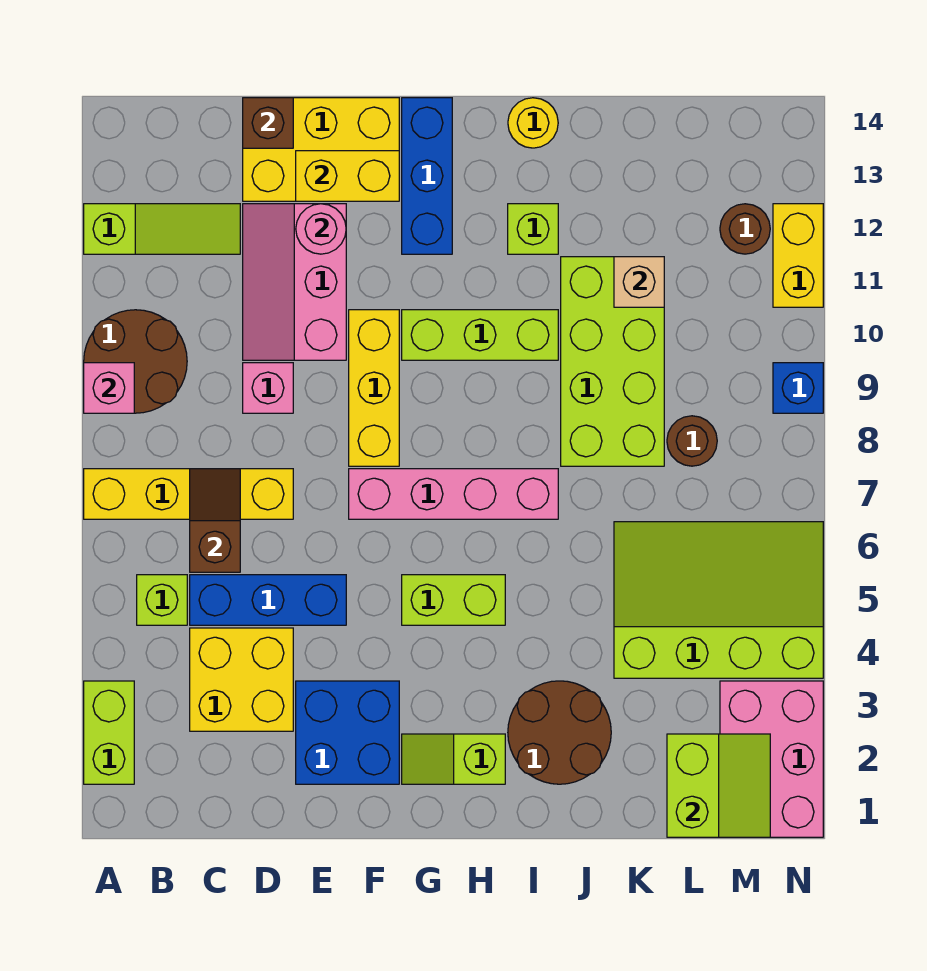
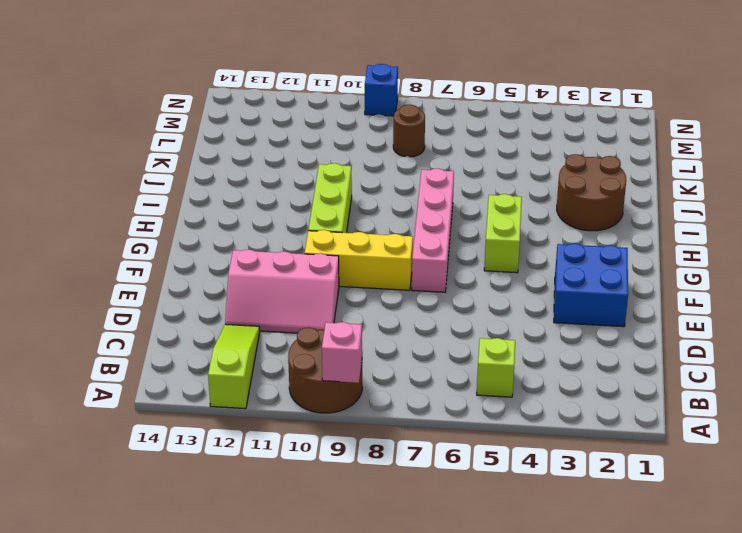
none -> lime 1x2 brick [84,681,134,784]
none -> yellow 1x4 brick [84,469,293,519]
none -> yellow 2x2 brick [190,628,293,731]
none -> blue 1x3 brick [190,575,346,625]

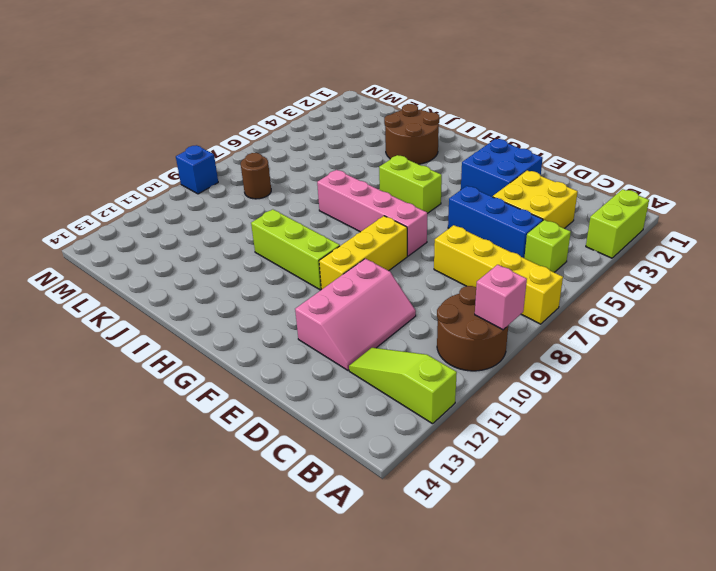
none -> pink 1x1 brick [243,363,293,413]
none -> yellow 2x3 brick [243,98,399,201]
none -> lime 1x2 slope [402,734,505,784]
none -> blue 1x3 brick [402,98,452,254]

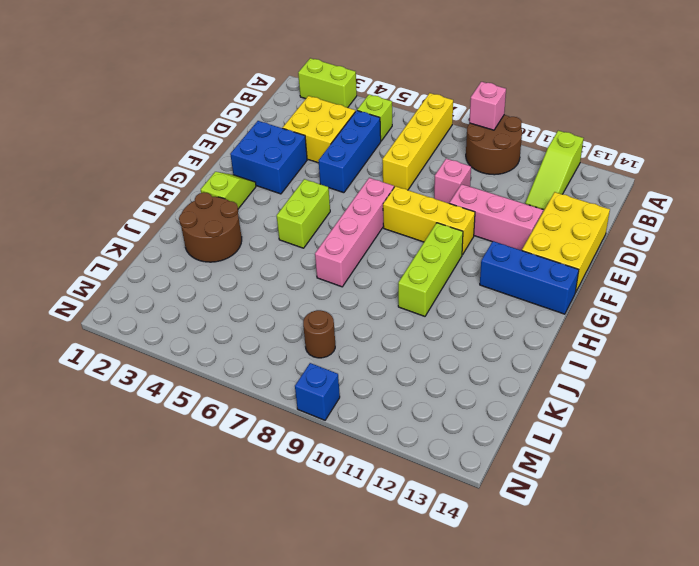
none -> lime 1x1 brick [508,204,558,254]
none -> yellow 1x1 round brick [508,98,558,148]
none -> lime 2x4 brick [561,257,664,466]
none -> lime 3x4 slope [614,522,823,678]

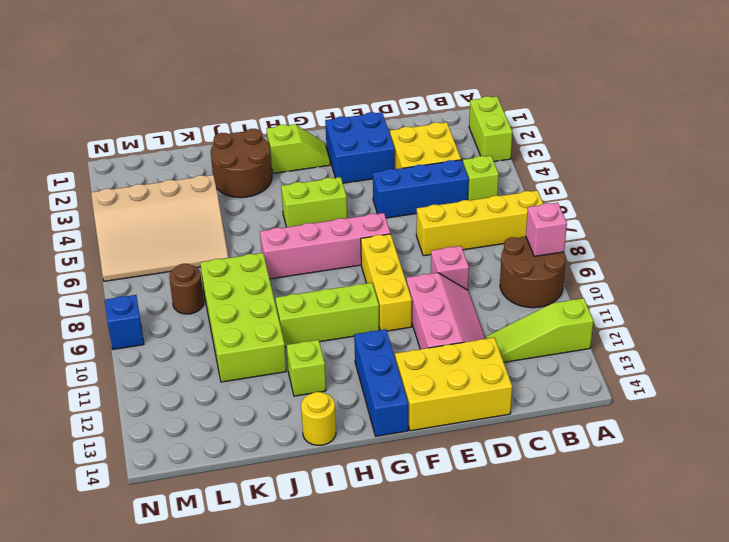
tan 3x4 slope [91,175,228,281] -> lime 3x4 slope [614,522,823,678]
none -> pink 2x3 brick [720,681,823,837]
none -> brown 1x1 round brick [720,204,770,254]
none -> yellow 1x2 brick [773,204,823,307]
none -> brown 1x2 slope [190,469,240,572]

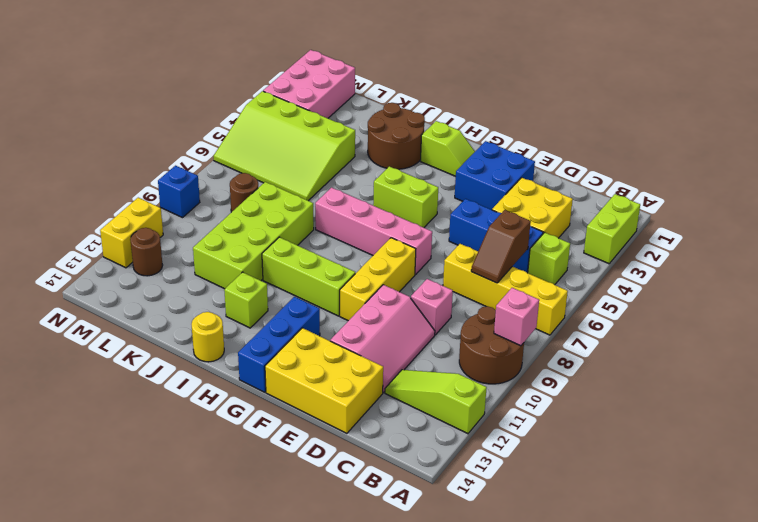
none -> brown 1x1 brick [243,98,293,148]
none -> pink 1x1 round brick [296,204,346,254]
none -> yellow 1x2 brick [296,151,399,201]
none -> tan 1x1 brick [614,257,664,307]

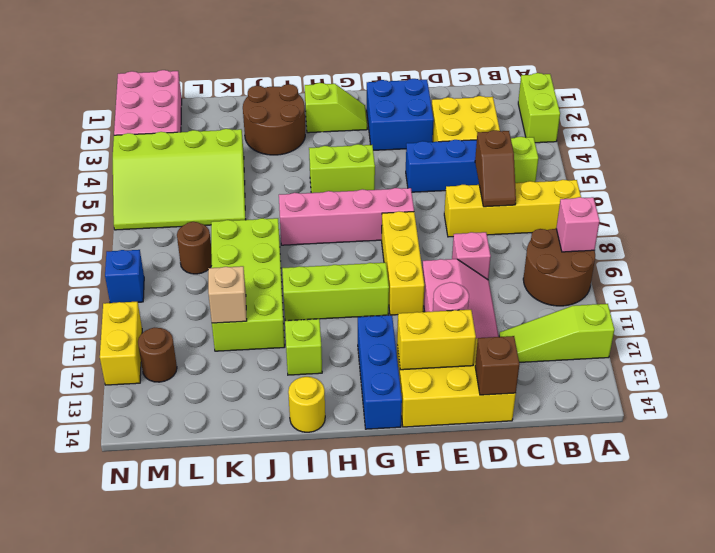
none -> lime 2x2 slope [667,734,770,837]

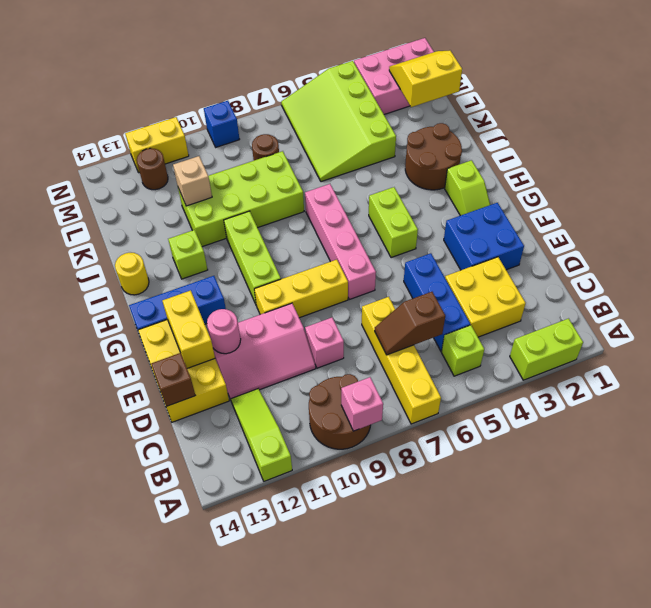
yellow 2x2 slope [389,51,462,107] -> lime 2x2 slope [667,734,770,837]

